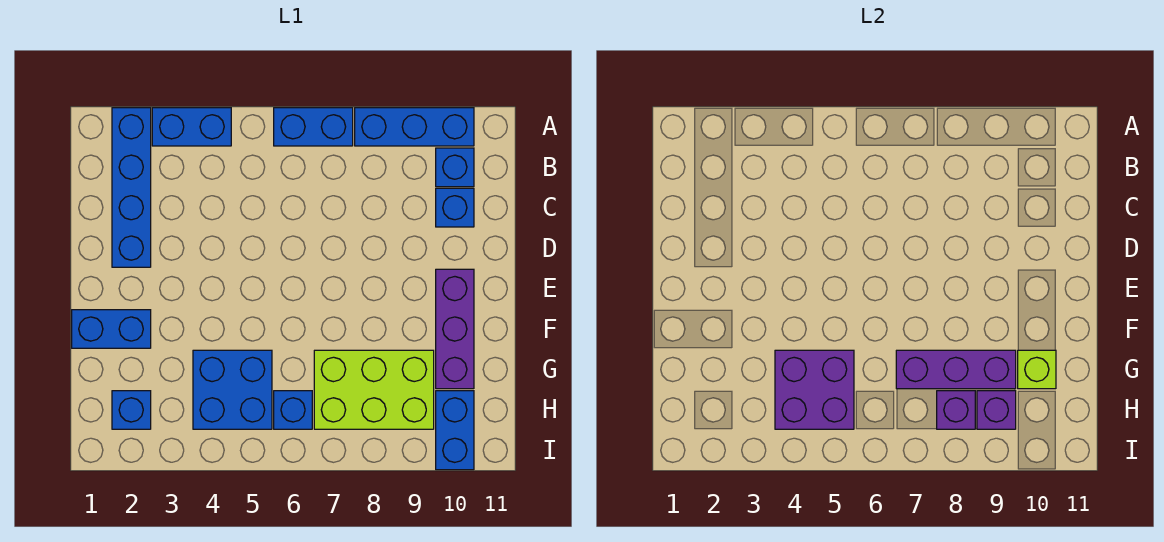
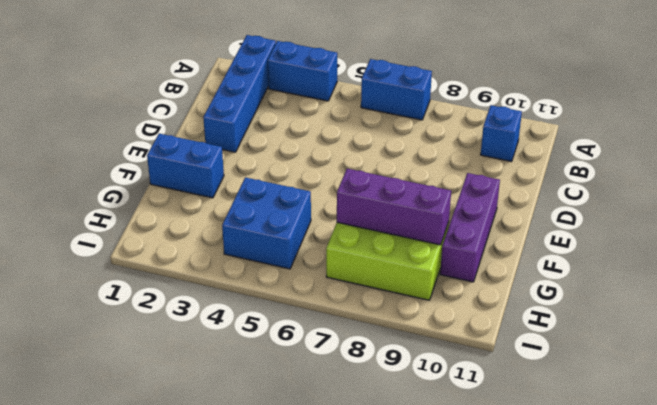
none -> blue 1x3 brick [355,108,474,146]
none -> blue 1x1 brick [436,188,474,227]
none -> blue 1x1 brick [112,391,151,429]

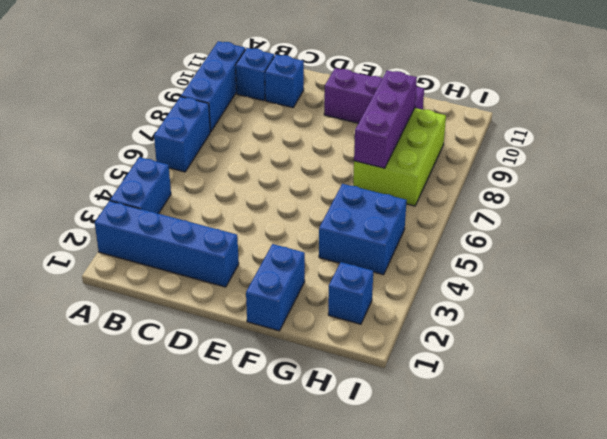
none -> blue 1x1 brick [274,391,312,429]
none -> blue 1x2 brick [436,391,474,470]
none -> purple 2x2 brick [775,350,854,429]

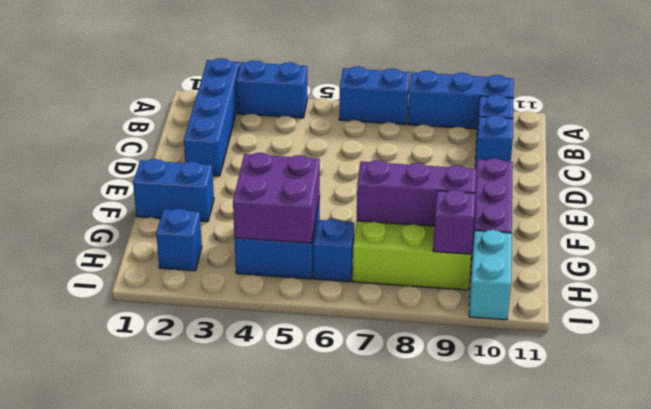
cyan 1x2 brick [469,230,512,320] -> blue 1x2 brick [436,391,474,470]
none -> lime 1x1 brick [1018,350,1056,389]
none -> purple 1x1 brick [937,391,975,429]

